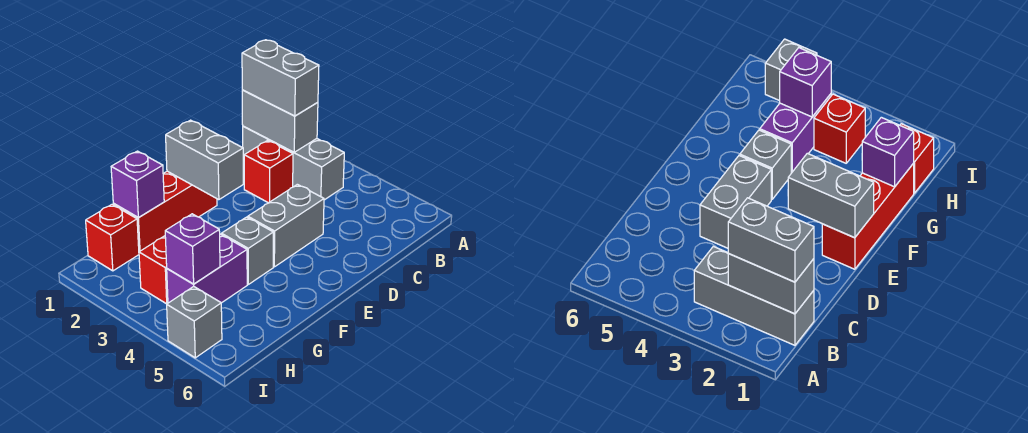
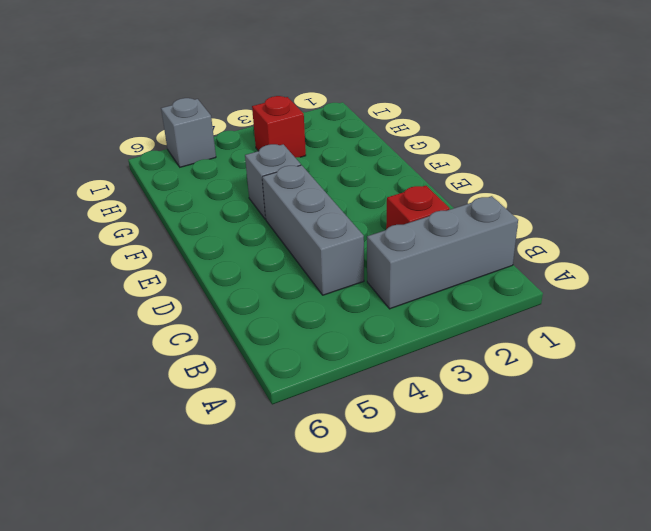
grey 1x3 brick [262,165,364,295] -> grey 1x2 brick [248,184,324,267]
none -> red 1x3 brick [113,171,217,252]
none -> purple 1x2 brick [167,234,247,303]
none -> red 1x1 brick [86,204,139,271]

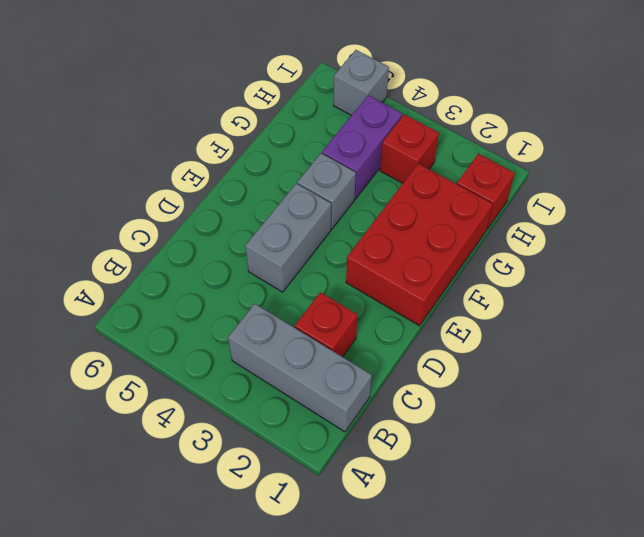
red 2x3 brick [346,164,493,326] -> red 1x3 brick [113,171,217,252]
none -> grey 1x2 brick [242,90,318,152]
none -> grey 1x2 brick [166,120,243,200]
none -> purple 1x1 brick [111,151,164,218]

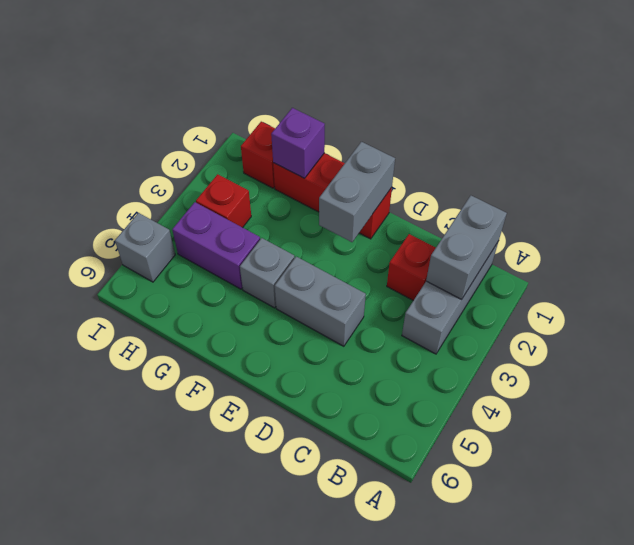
none -> purple 1x1 brick [165,214,220,284]
none -> grey 1x2 brick [242,40,319,116]

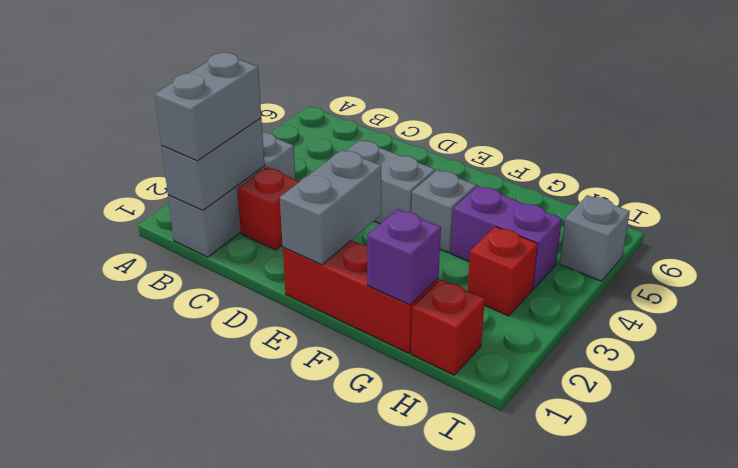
none -> purple 1x1 brick [165,214,220,284]

